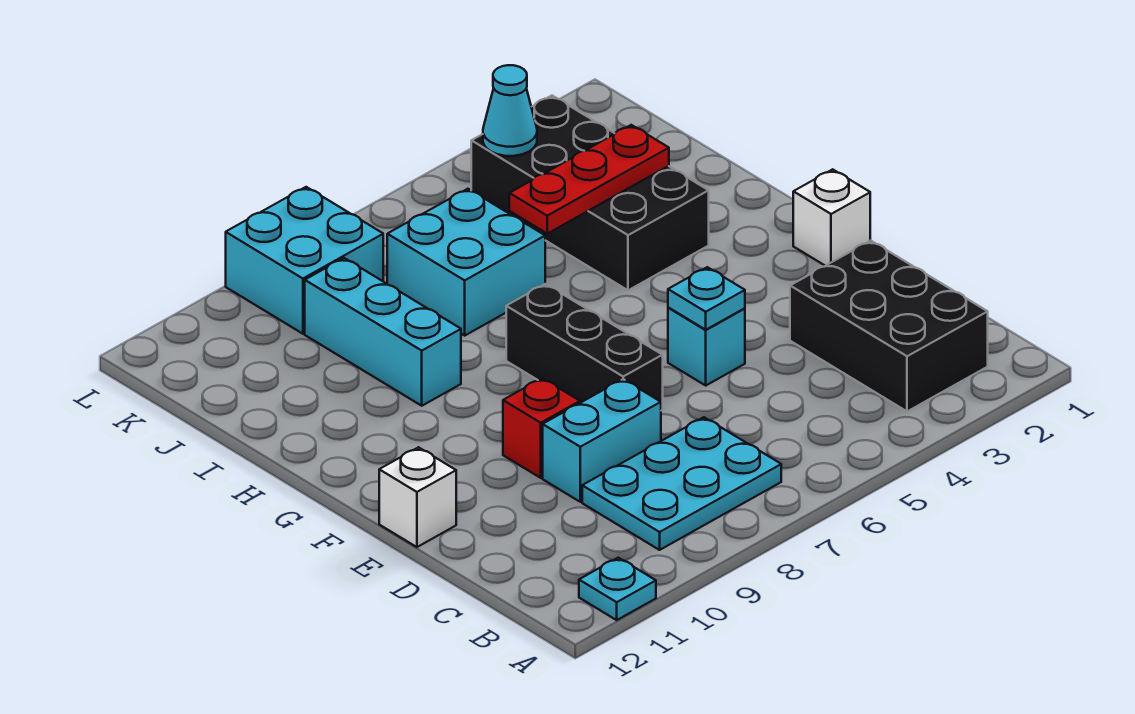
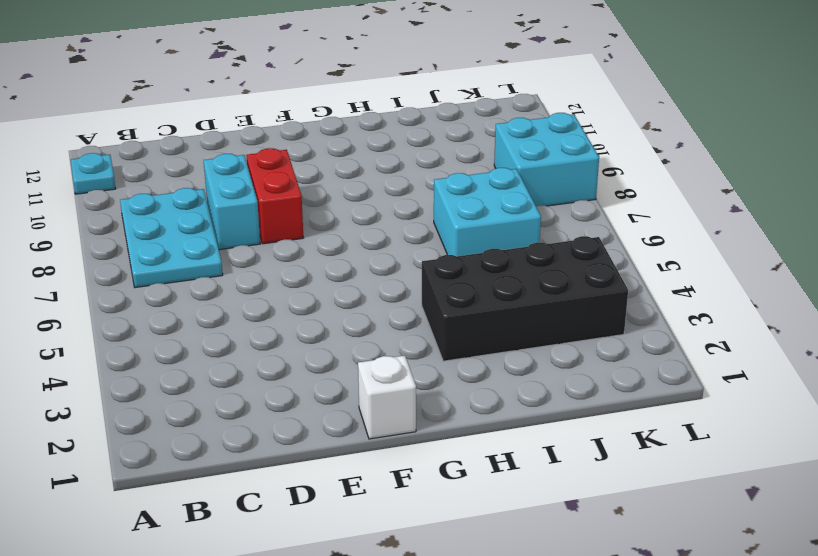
red 1x2 brick [246,148,303,244] -> red 1x1 brick [503,378,580,478]
none -> black 2x3 brick [790,241,988,412]
none -> cyan 1x1 brick [668,308,745,385]
none -> black 1x3 brick [506,284,663,411]

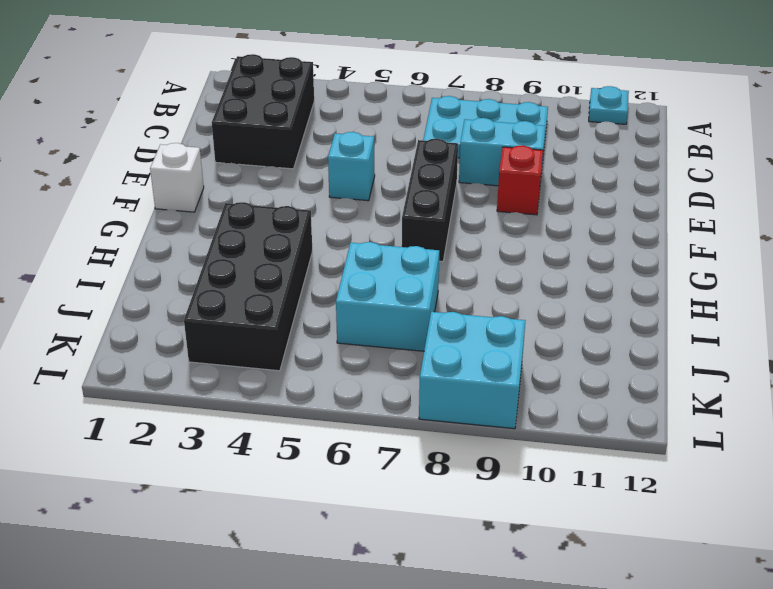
none -> white 1x1 brick [379,447,456,547]
none -> cyan 1x3 brick [305,258,461,406]
none -> cyan 1x1 plate [668,267,745,330]

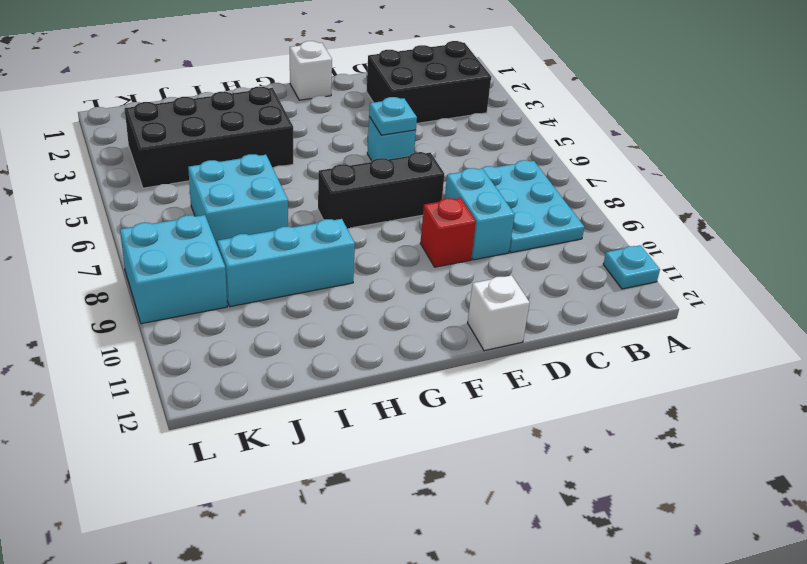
none -> red 1x3 plate [509,125,669,233]
none -> cyan 1x1 cone [483,65,537,156]

